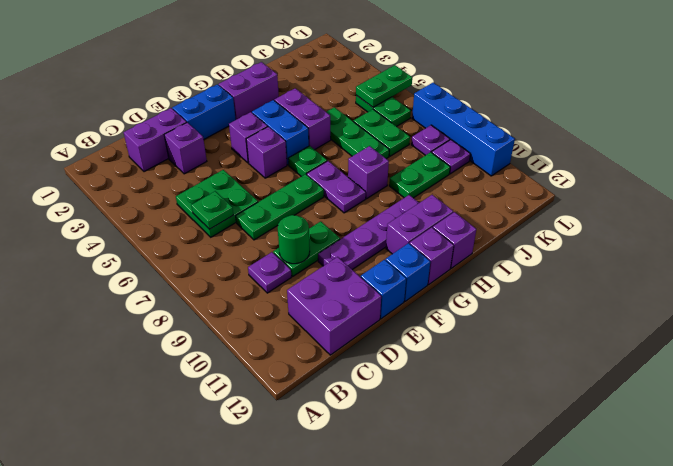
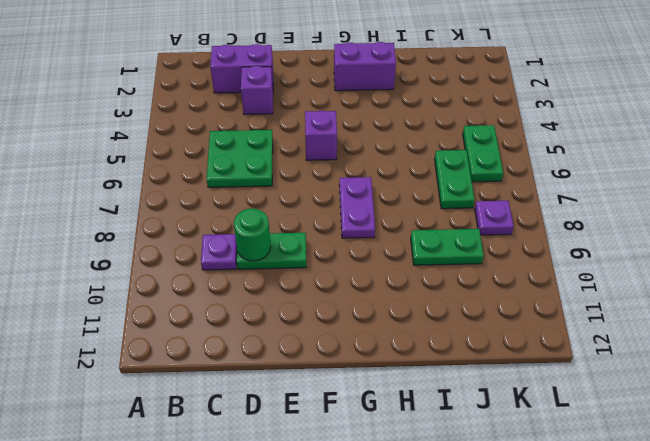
none -> purple 2x2 brick [287,257,381,355]
none -> green 1x3 plate [236,174,324,240]
none -> blue 1x2 brick [173,84,236,139]
none -> purple 1x4 plate [318,195,419,270]

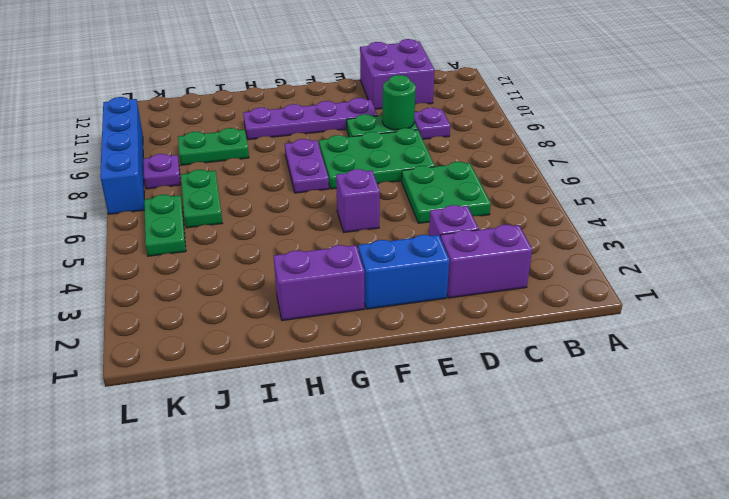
green 2x3 plate [319,128,435,189] -> green 1x3 plate [236,174,324,240]
none -> blue 1x1 brick [361,260,406,319]
none -> purple 1x1 brick [229,112,268,163]
none -> blue 1x1 brick [386,243,430,301]
none -> blue 1x2 brick [252,100,309,165]

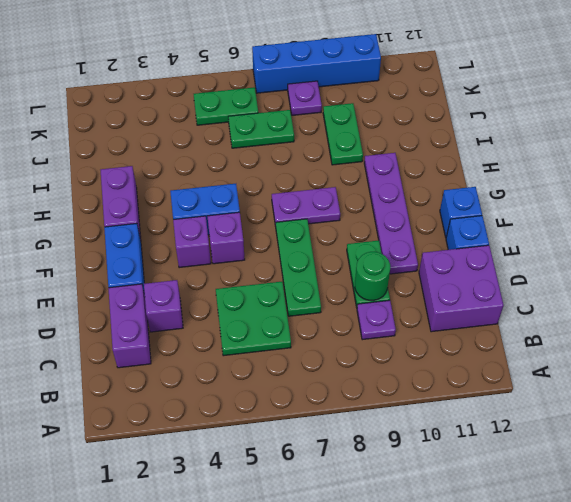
none -> green 1x1 plate [288,146,327,176]
none -> purple 1x2 brick [386,195,453,254]
none -> purple 1x1 brick [410,227,454,285]
none -> purple 1x2 brick [274,88,331,150]

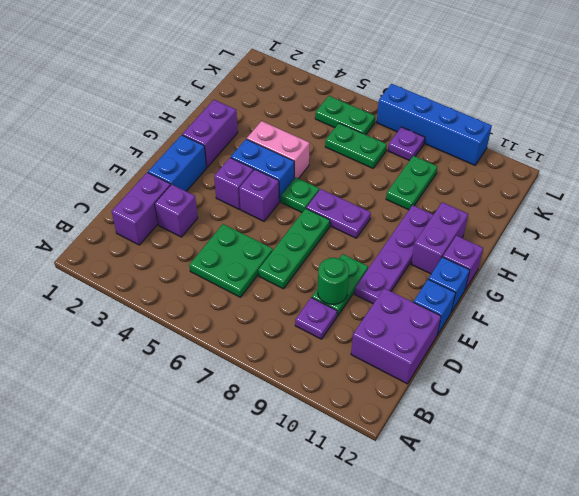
pink 1x2 brick [247,121,310,179] -> purple 1x2 brick [274,88,331,150]
none -> purple 1x1 brick [348,146,389,199]
none -> purple 1x1 brick [433,212,476,268]
none -> green 1x3 plate [327,107,389,159]
none -> purple 1x1 plate [432,140,470,174]

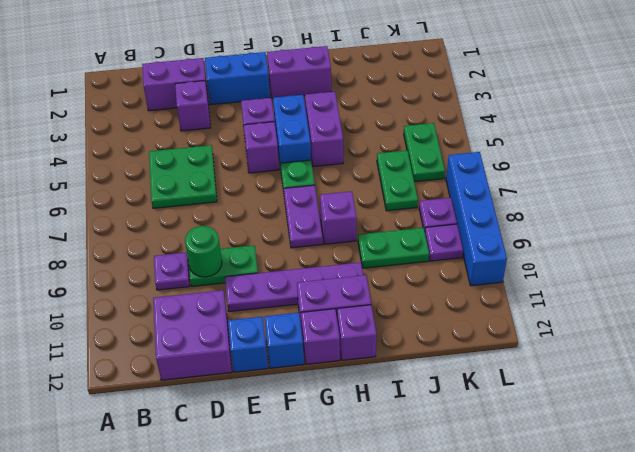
none -> green 1x3 plate [236,174,324,240]
none -> green 1x3 plate [327,107,389,159]
none -> green 1x1 plate [191,191,233,229]
none -> green 1x2 plate [356,65,412,107]

